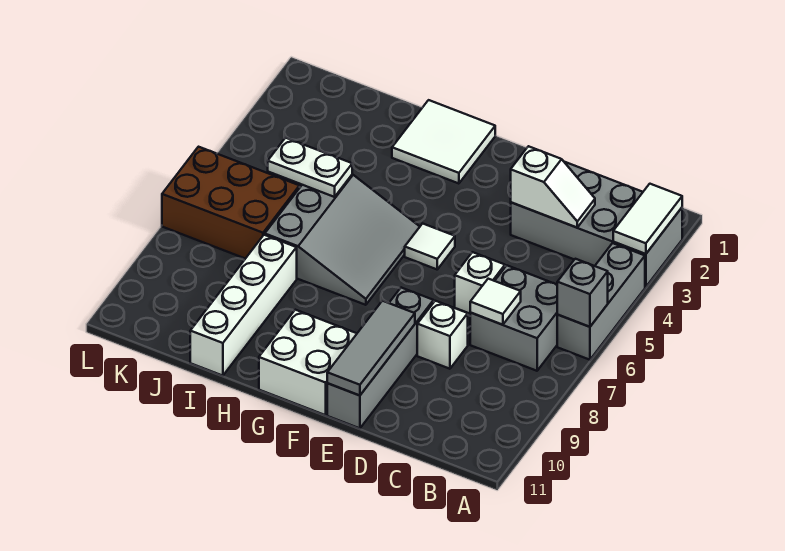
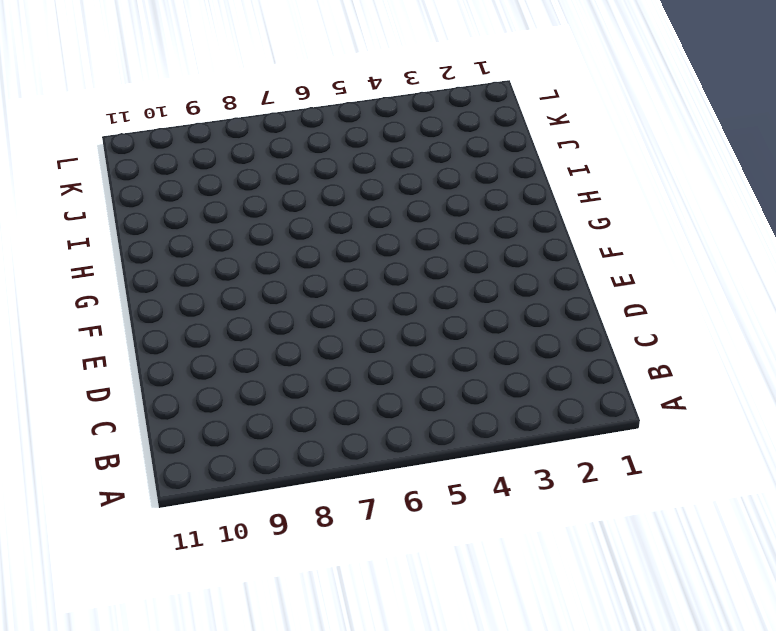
none -> grey 2x4 brick [511,162,682,287]
none -> grey 1x3 brick [557,243,645,360]
none -> grey 2x2 brick [470,266,558,371]

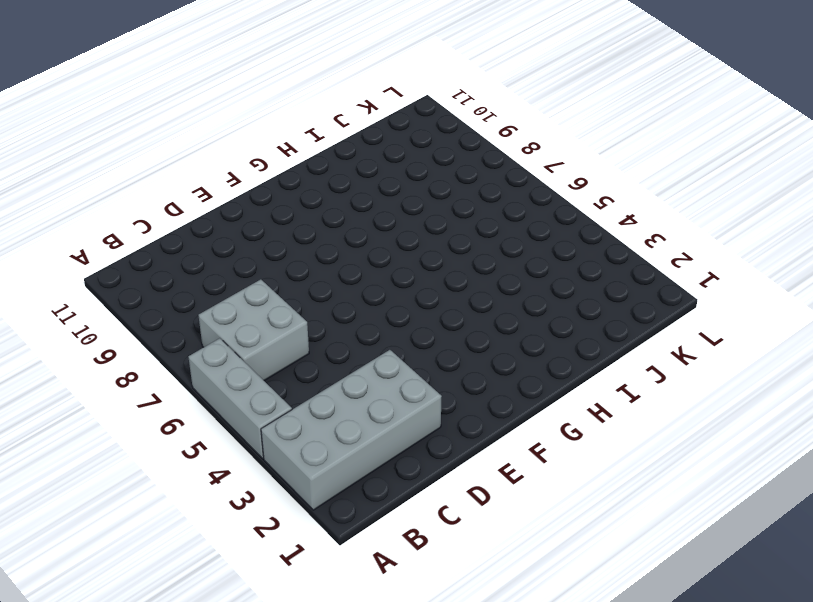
none -> white 1x1 brick [455,252,505,314]
none -> white 1x1 brick [417,301,468,369]
none -> grey 1x4 brick [327,288,434,428]

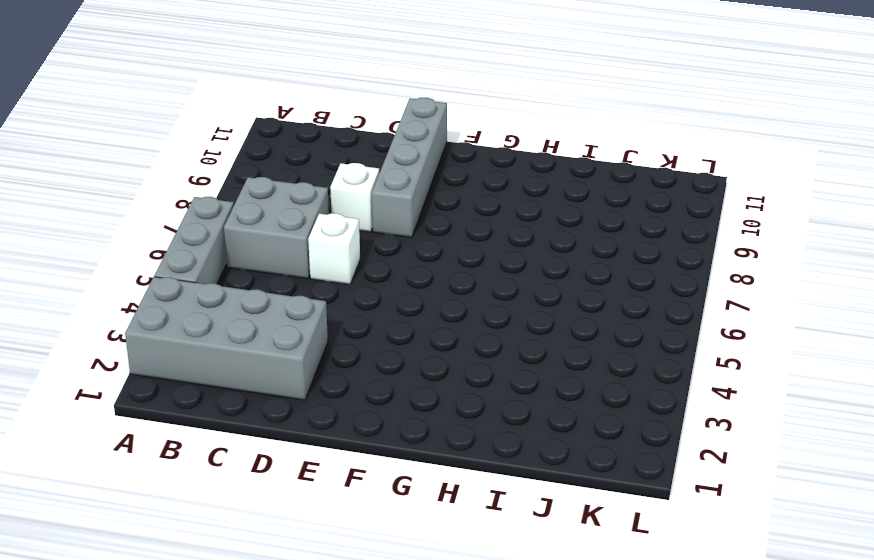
none -> white 1x1 tile [405,224,455,269]
none -> white 2x2 brick [259,310,357,415]
none -> white 2x2 tile [392,100,495,184]

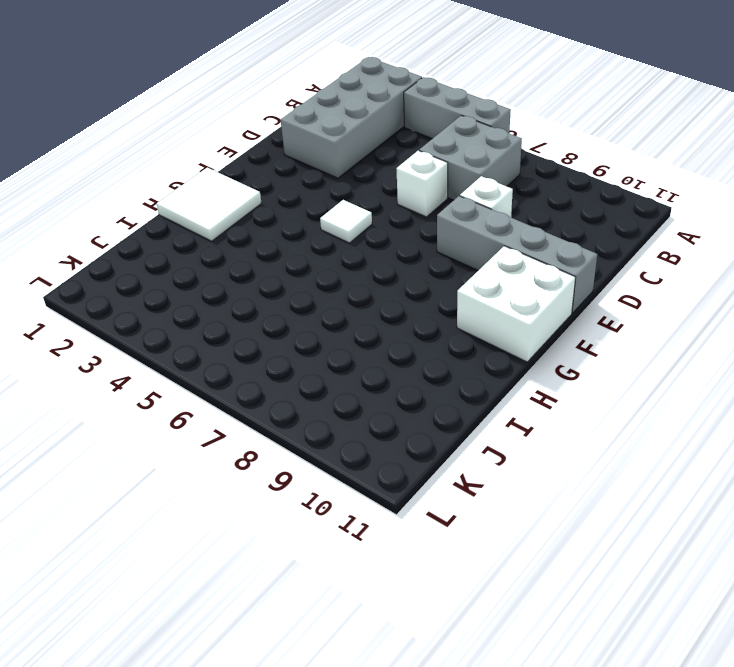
none -> grey 3x3 slope [265,174,420,305]
none -> white 1x4 brick [190,235,297,376]
none -> brown 2x3 brick [162,147,299,259]

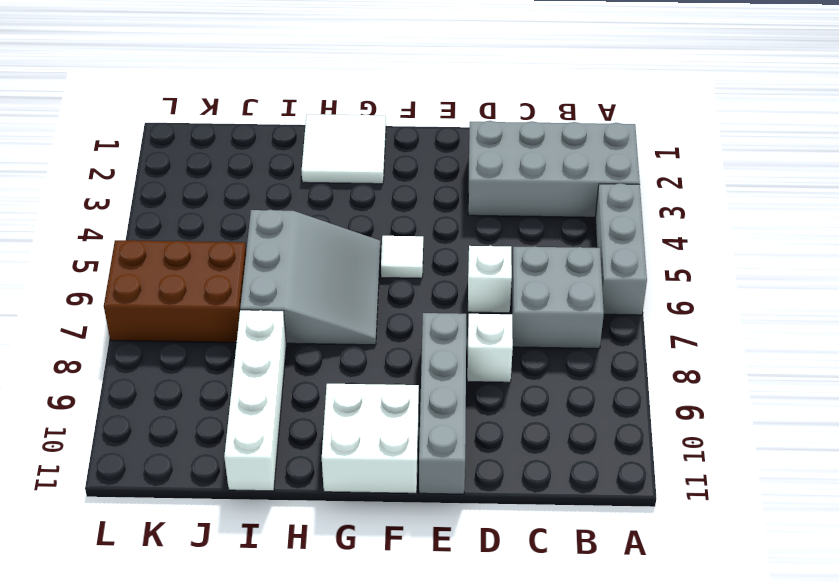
none -> white 1x2 tile [613,184,682,254]
none -> grey 1x1 brick [557,259,608,327]
none -> white 1x2 slope [511,146,595,228]

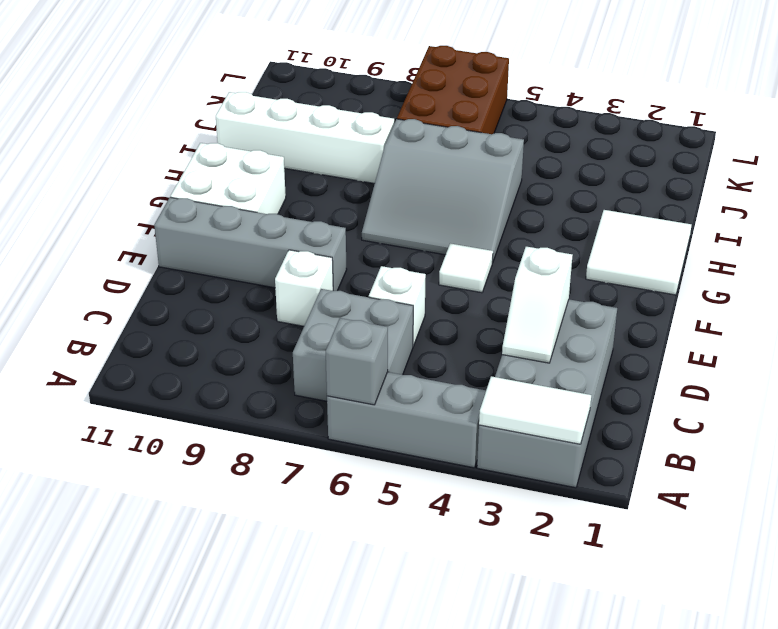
none -> white 1x1 tile [470,279,521,325]
none -> grey 1x3 tile [327,301,415,396]
none -> white 1x2 plate [268,138,352,197]

